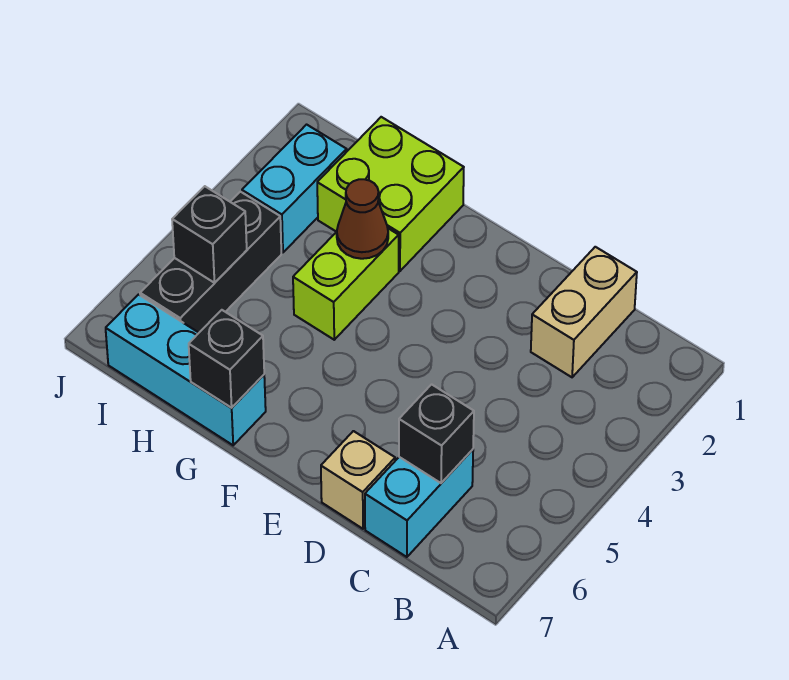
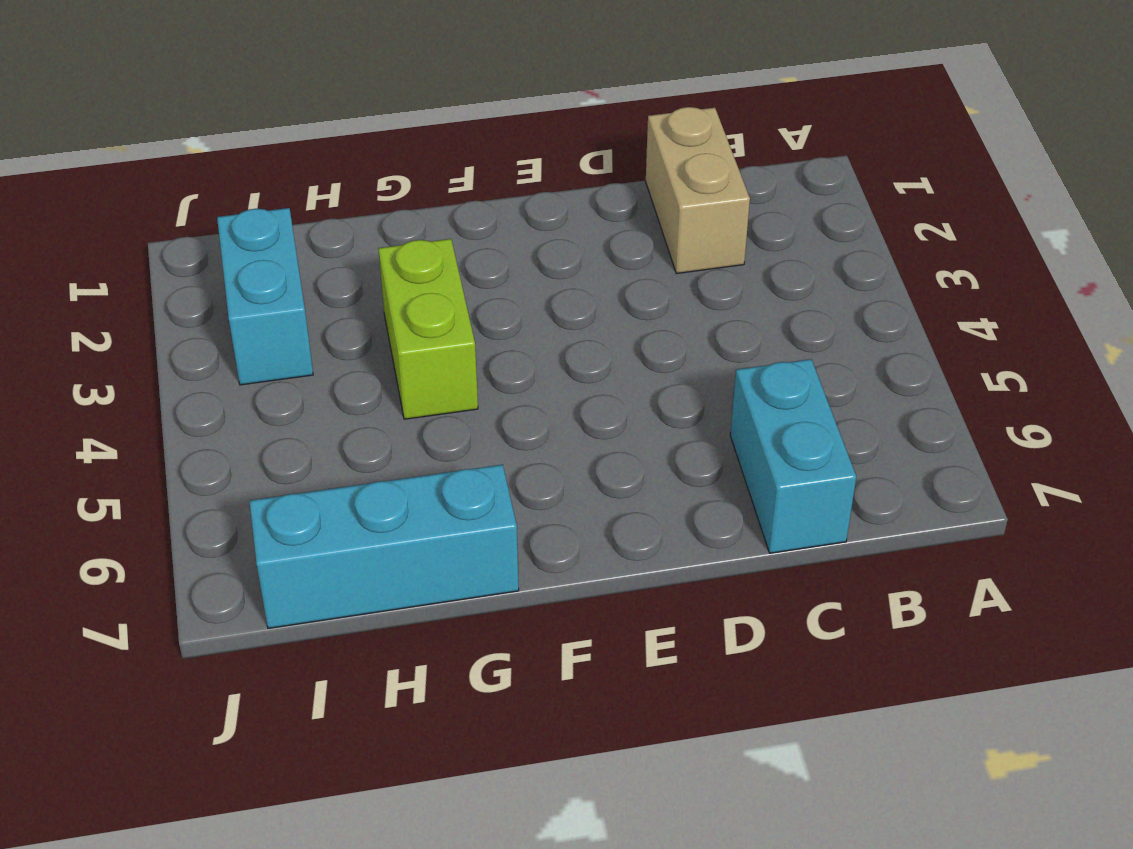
none -> tan 1x1 brick [321,431,395,529]
none -> lime 2x2 brick [317,117,464,271]
none -> black 1x3 brick [140,192,281,333]

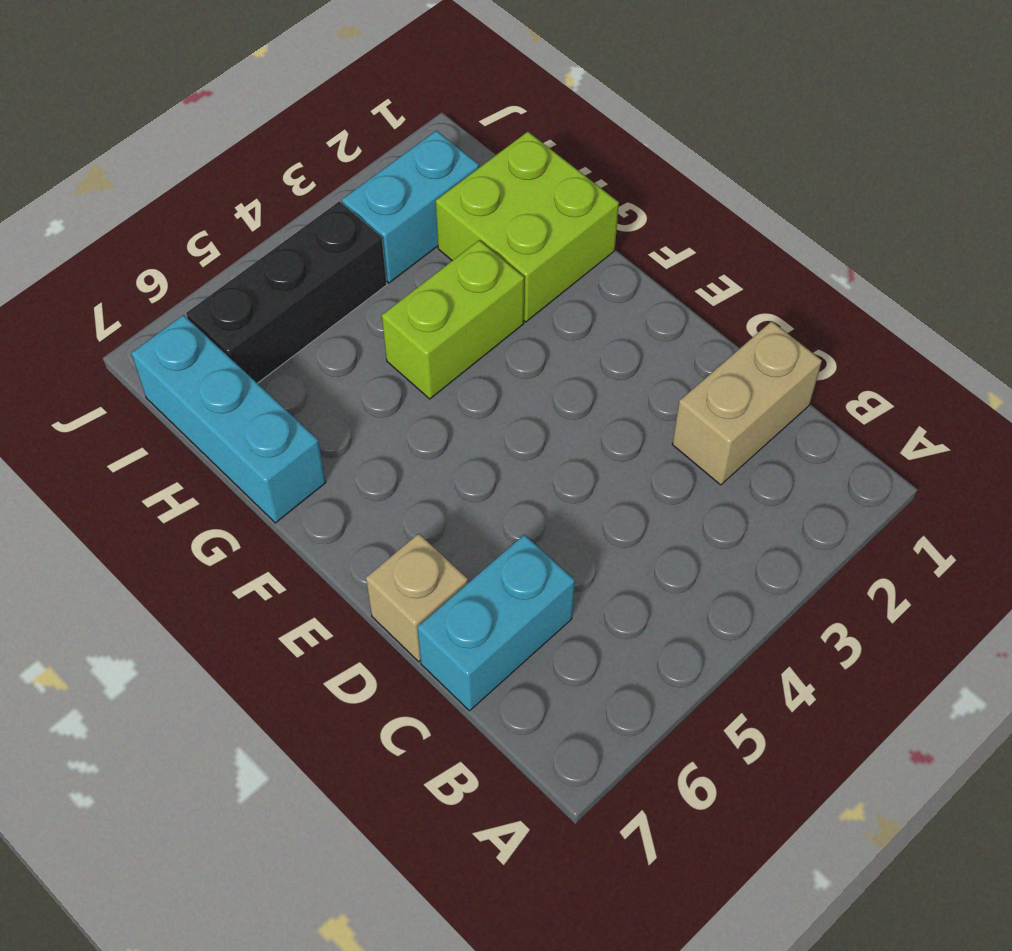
none -> black 1x1 brick [399,384,474,483]
none -> brown 1x1 cone [337,179,388,259]
none -> black 1x1 brick [189,310,264,408]

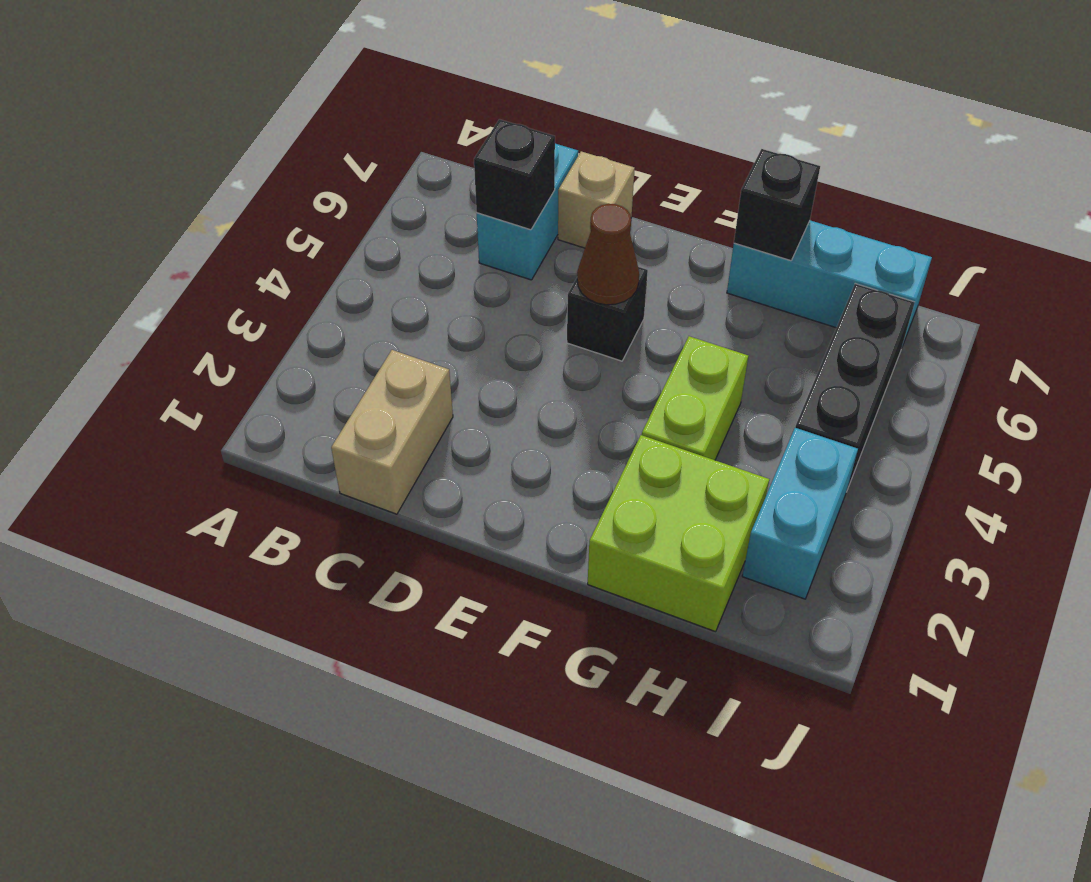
black 1x1 brick [567,267,648,361] -> black 1x1 brick moved to [172,186,247,283]
brown 1x1 cone [577,204,639,305] -> brown 1x1 cone moved to [337,179,388,259]

